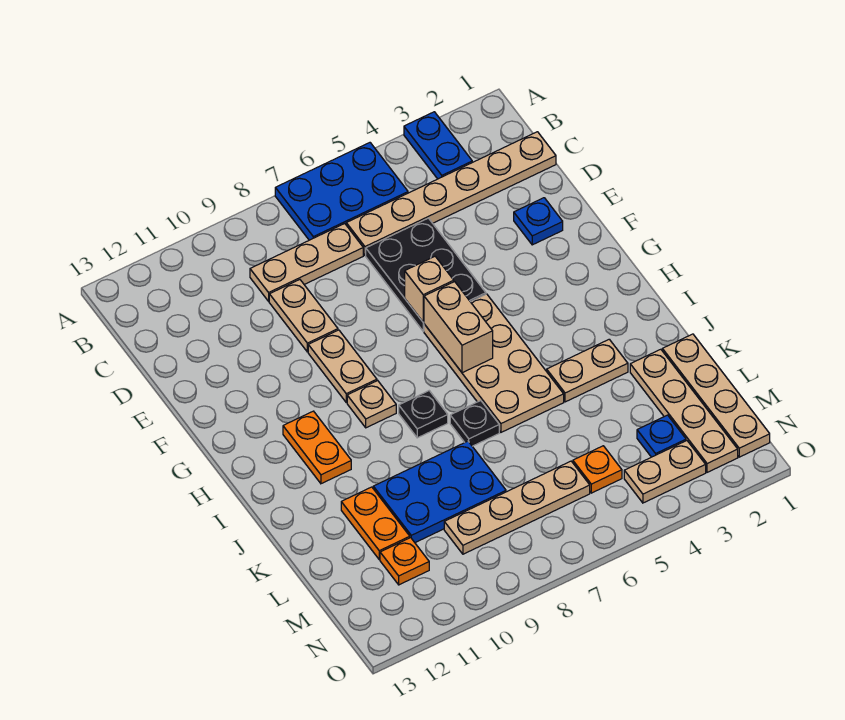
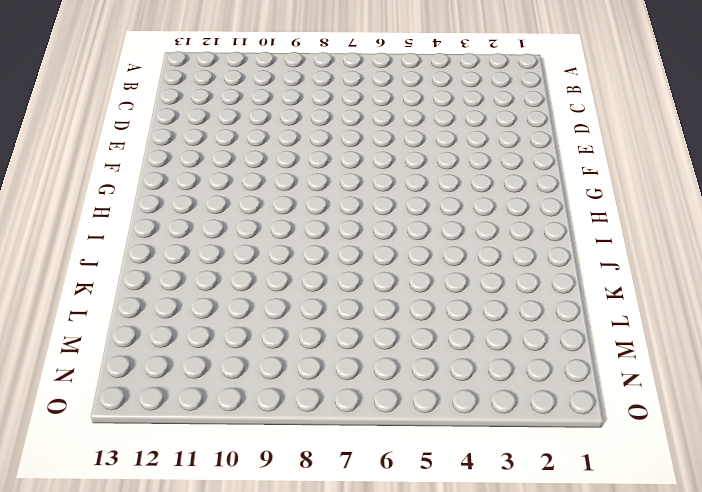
none -> blue 1x2 plate [404,112,472,179]
none -> blue 2x3 plate [275,143,408,240]
none -> tan 1x6 plate [346,132,556,255]

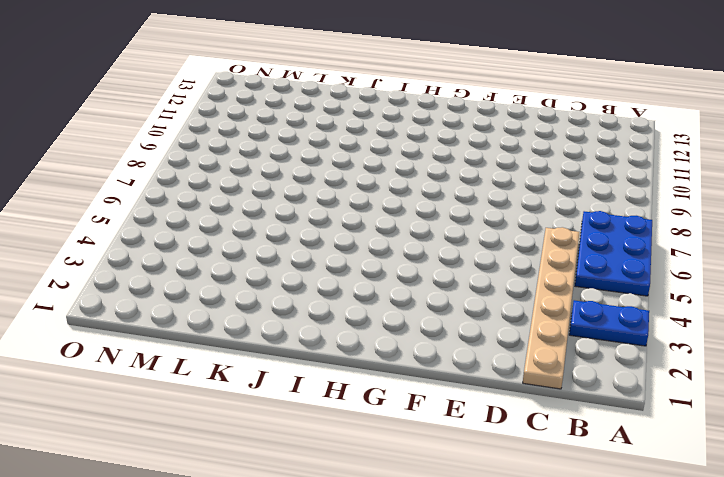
none -> tan 1x3 plate [250,224,363,301]
none -> black 2x3 plate [366,218,486,331]
none -> tan 1x2 plate [269,280,338,352]

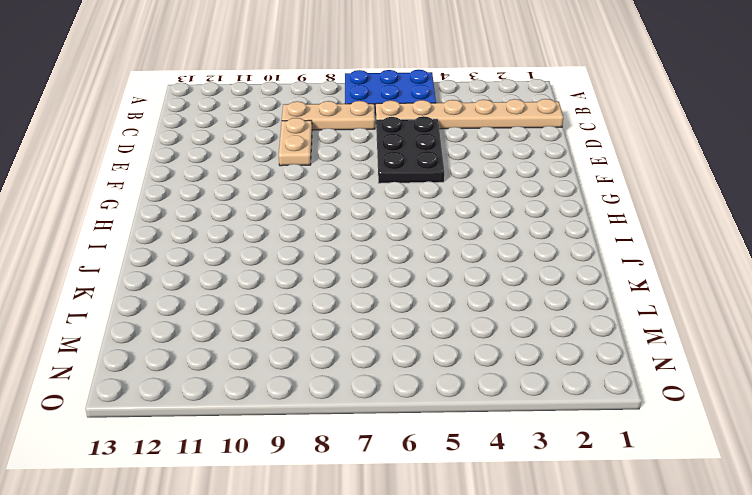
none -> blue 1x2 plate [404,112,472,179]
none -> blue 1x1 plate [514,198,563,245]
none -> tan 1x2 plate [308,330,377,402]

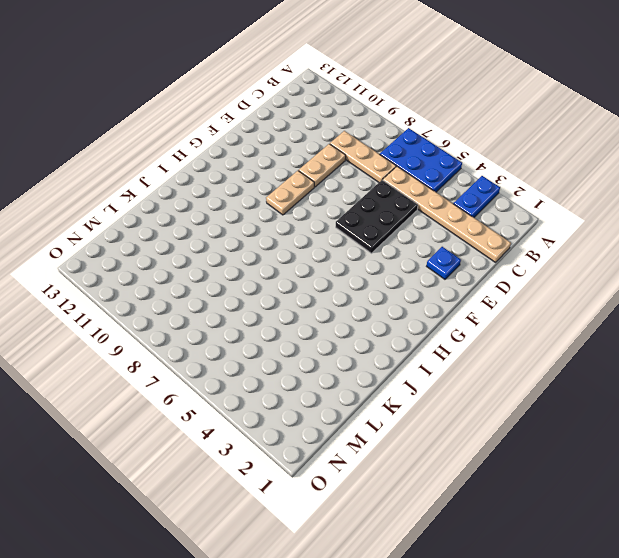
none -> tan 2x4 plate [424,294,564,432]
none -> tan 1x1 plate [347,381,396,428]
none -> orange 1x2 plate [283,411,351,484]

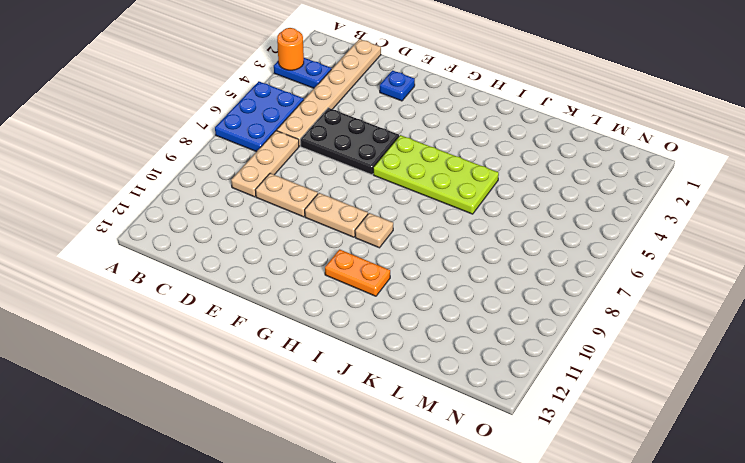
orange 1x1 round brick [277,28,304,70] -> none
lime 2x4 plate [373,135,499,214] -> tan 2x4 plate [424,294,564,432]
none -> black 1x1 plate [399,391,448,438]
none -> tan 1x2 plate [547,339,628,402]
none -> black 1x1 plate [450,401,499,446]

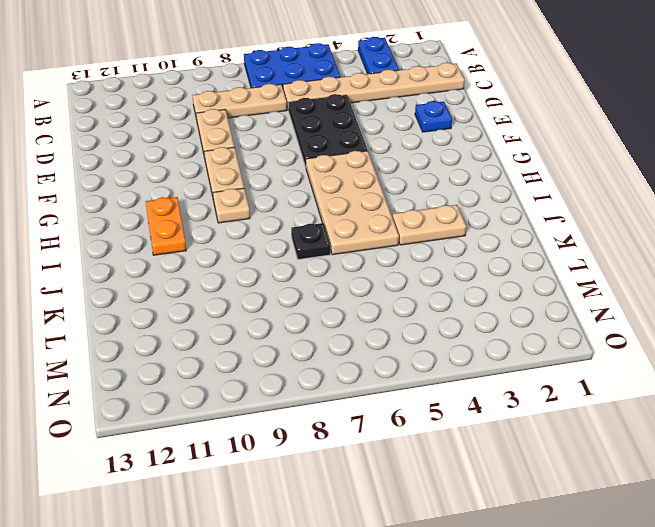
none -> black 1x1 plate [399,391,448,438]
none -> tan 1x4 plate [662,334,770,457]
none -> tan 1x4 plate [630,349,738,472]

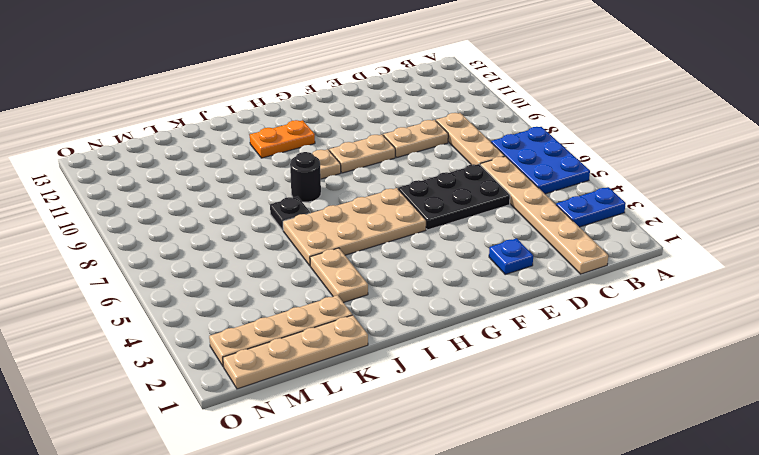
black 1x1 round brick [290,152,321,202] -> black 1x1 plate [399,391,448,438]
none -> blue 2x3 plate [373,441,506,543]
none -> orange 1x2 plate [341,487,410,559]
none -> blue 1x1 plate [637,415,686,457]

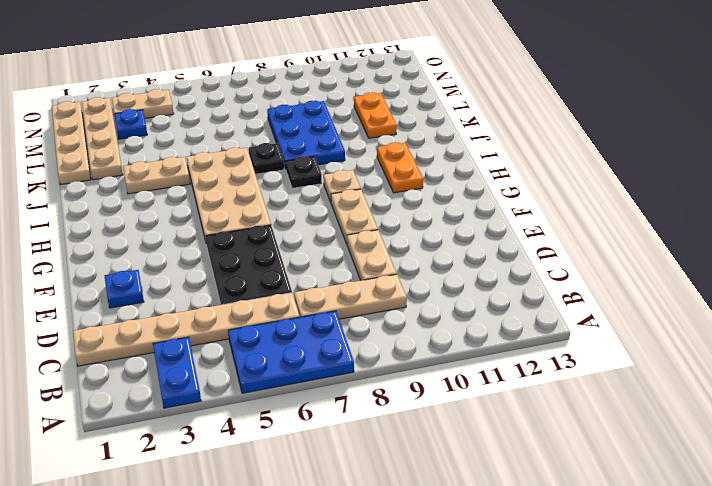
blue 2x3 plate [267,100,345,169] -> blue 2x3 plate turned to [373,441,506,543]
none -> orange 1x1 plate [573,446,622,493]
none -> tan 1x4 plate [444,461,590,554]
none -> orange 1x1 plate [380,538,429,585]

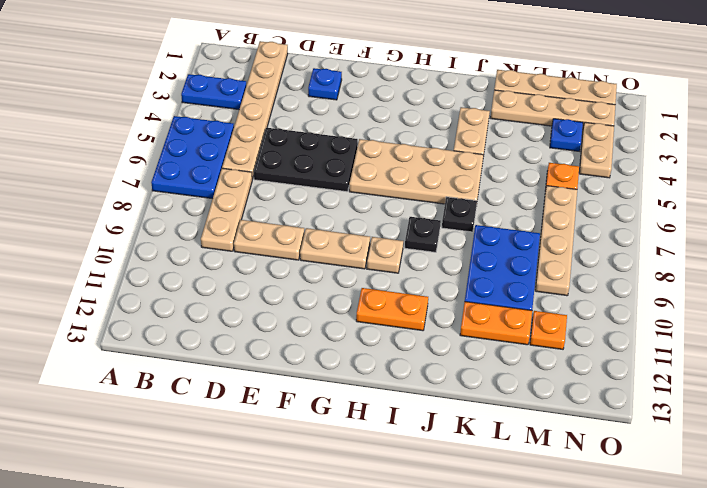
none -> tan 1x1 brick [405,257,454,322]
none -> tan 1x2 brick [424,282,493,373]

